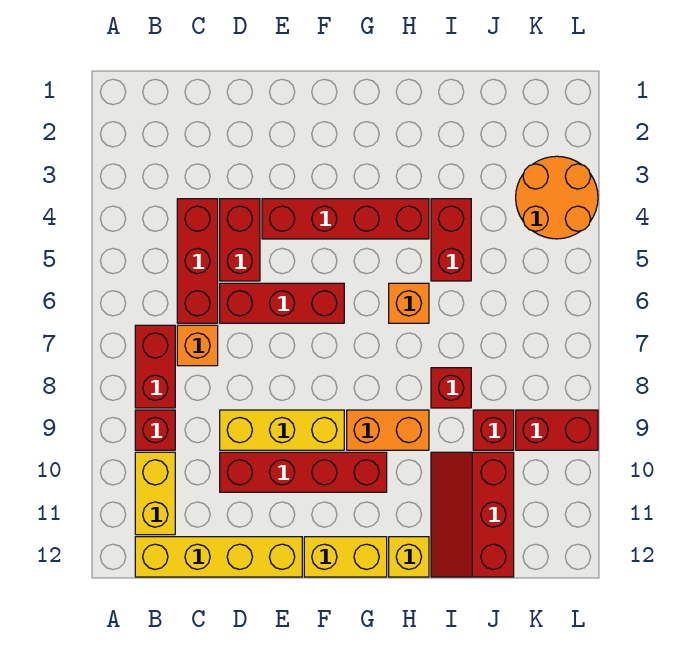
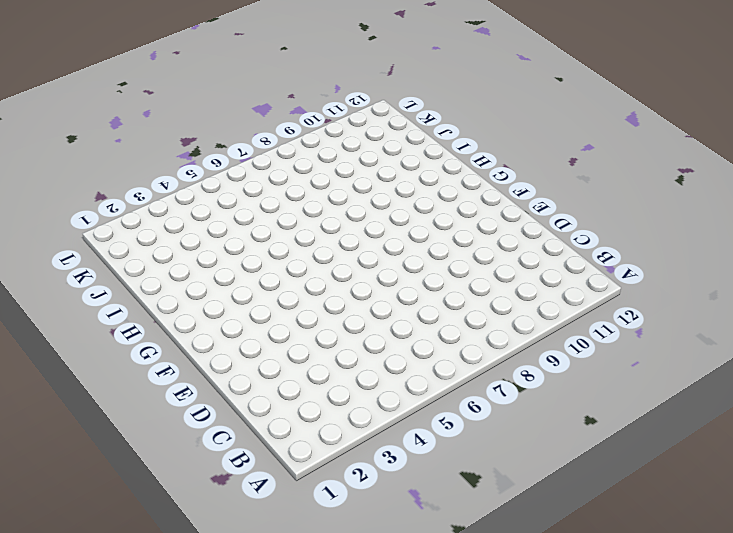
none -> red 1x2 brick [135,325,175,408]
none -> red 1x1 brick [135,410,175,450]
none -> yellow 1x2 brick [135,452,175,535]

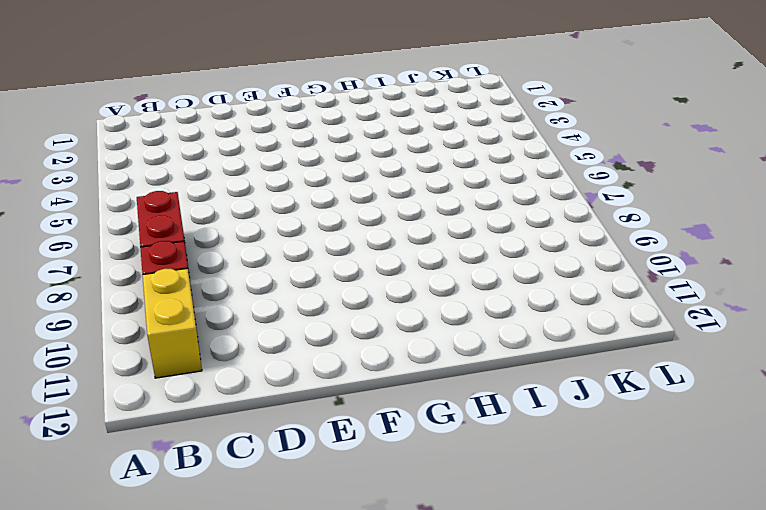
none -> yellow 1x4 brick [135,537,302,577]
none -> red 1x3 brick [177,199,218,323]
none -> orange 1x1 brick [177,325,218,366]

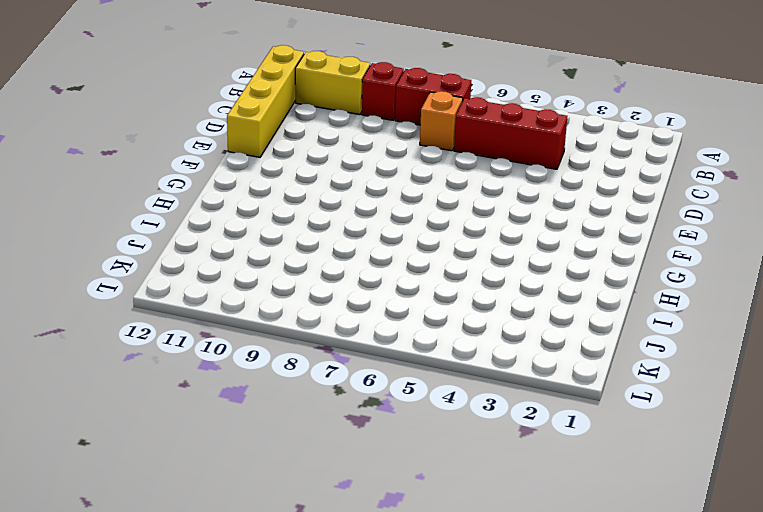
none -> red 1x2 brick [220,199,260,281]
none -> red 1x3 brick [220,283,344,323]
none -> yellow 1x3 brick [220,410,344,450]

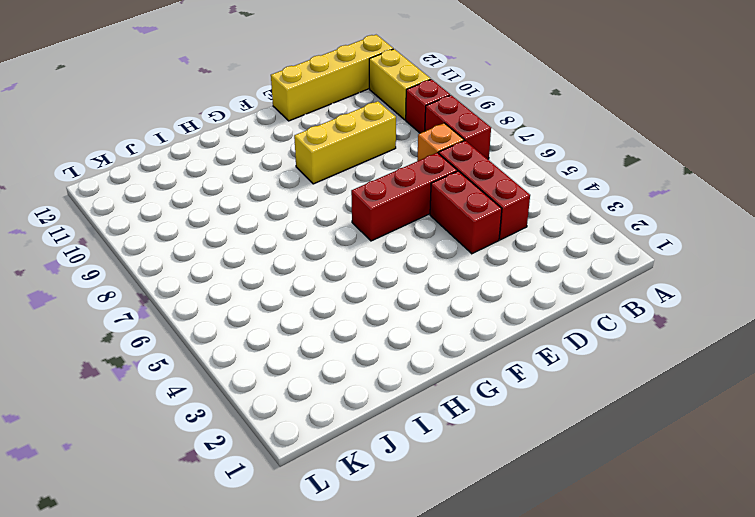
none -> red 1x4 brick [220,452,387,492]
none -> red 1x4 brick [262,199,429,239]
none -> yellow 1x2 brick [304,537,387,577]

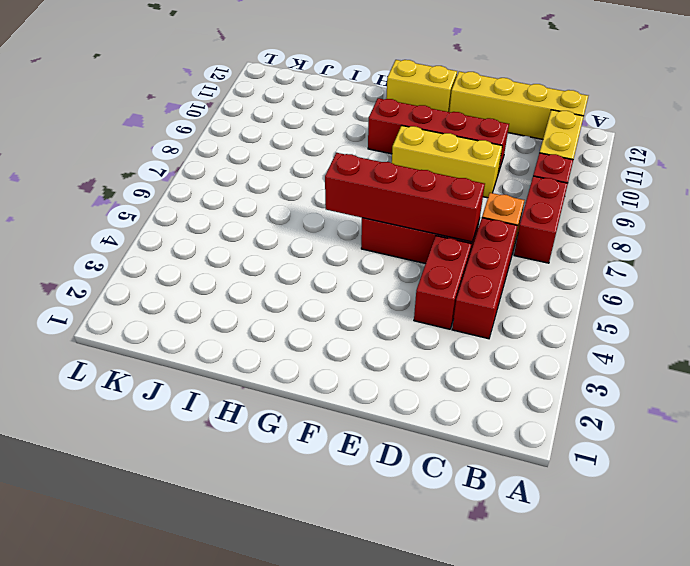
red 1x4 brick [325,153,485,242] -> red 1x4 brick moved to [262,199,429,239]
none -> orange 1x2 brick [347,410,429,450]
none -> orange 1x1 brick [389,283,429,323]
none -> yellow 1x1 brick [389,537,429,577]

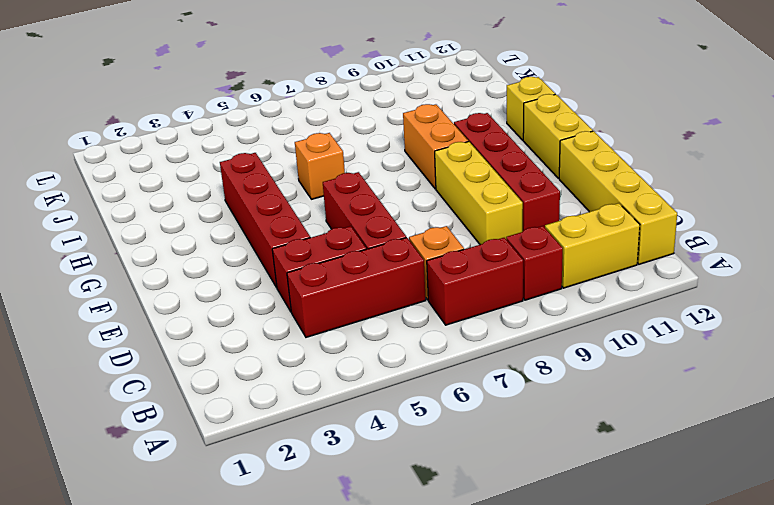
none -> red 1x2 brick [431,199,471,281]
none -> red 1x1 brick [431,368,471,408]
none -> red 2x3 slope [431,452,514,577]

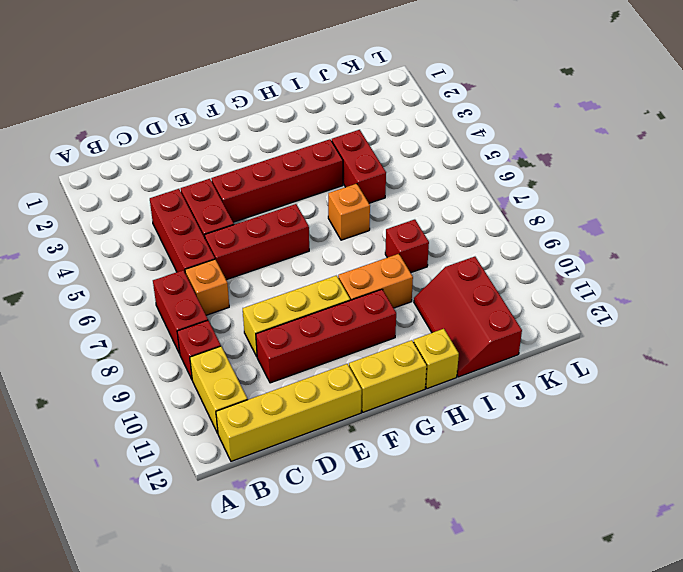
none -> red 1x1 brick [473,410,514,450]
none -> orange 2x2 round brick [516,156,598,239]
none -> red 1x2 brick [516,410,598,450]

